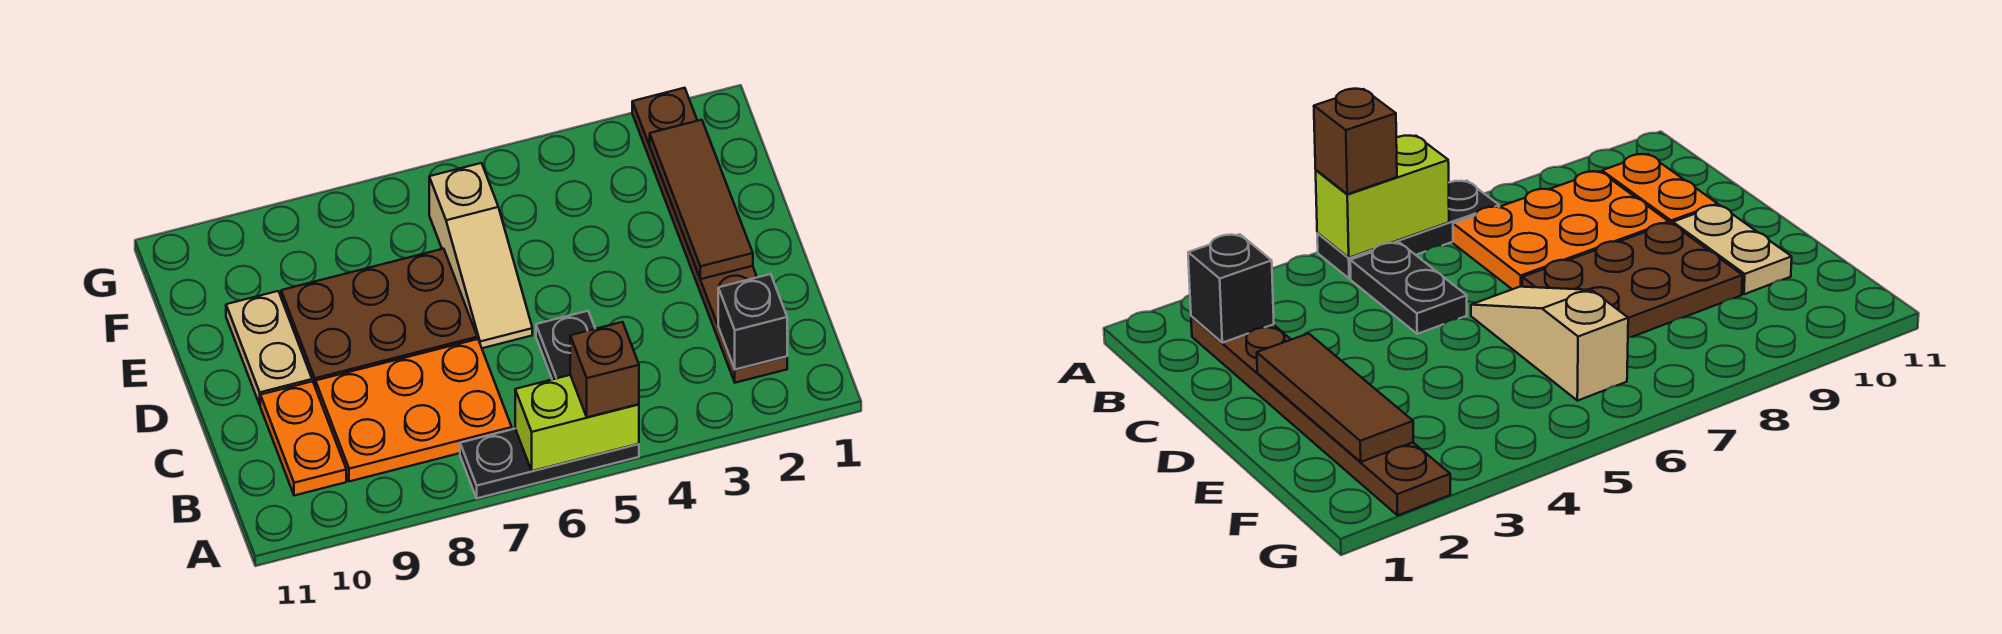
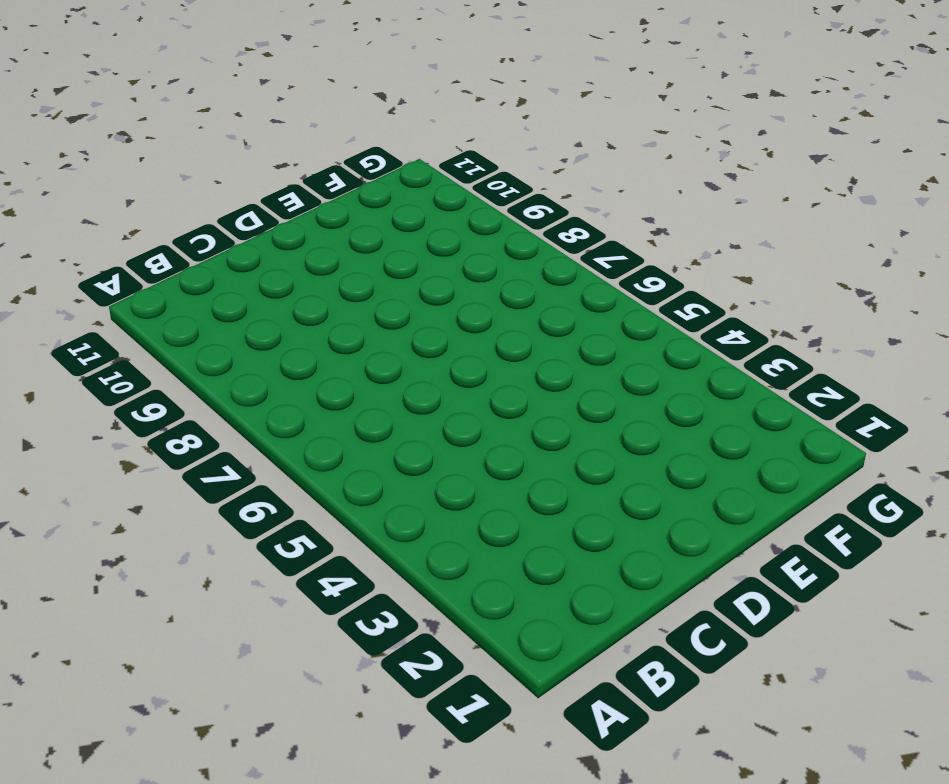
none -> black 1x3 plate [460,429,639,498]
none -> brown 1x6 plate [632,88,787,383]
none -> black 1x2 plate [536,311,595,379]

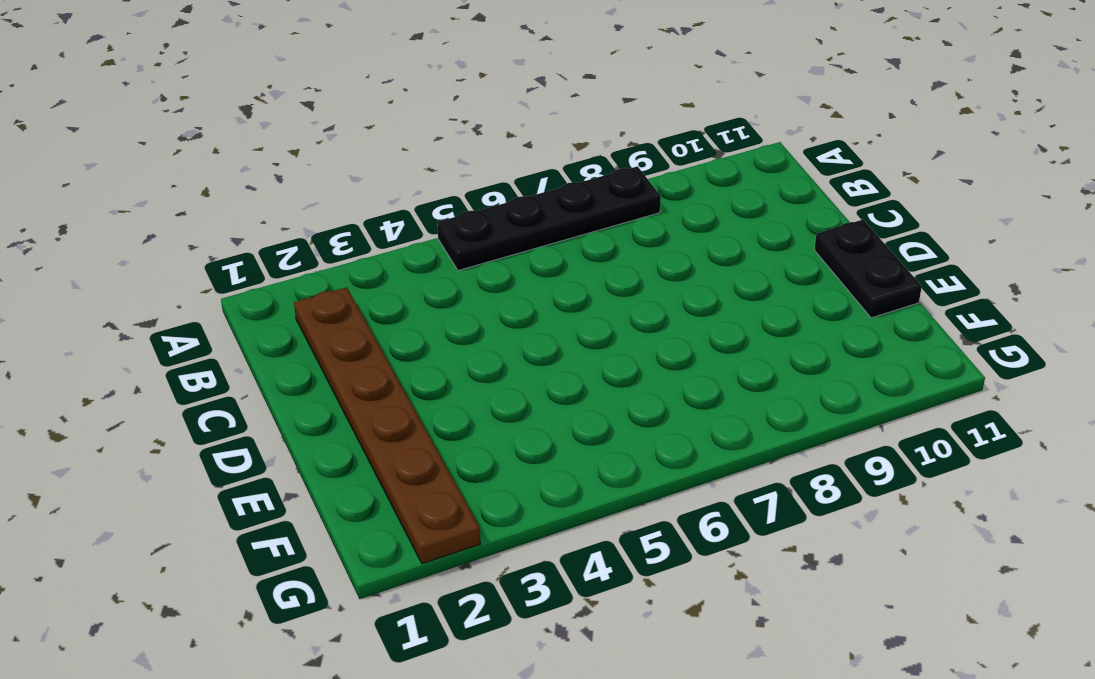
black 1x4 plate [437,166,661,271] -> black 1x3 plate [460,429,639,498]
black 1x2 plate [814,220,922,318] -> black 1x2 plate moved to [536,311,595,379]
none -> orange 2x3 plate [316,339,512,481]
none -> orange 1x2 plate [260,381,346,496]
none -> tan 1x3 slope [429,163,532,348]

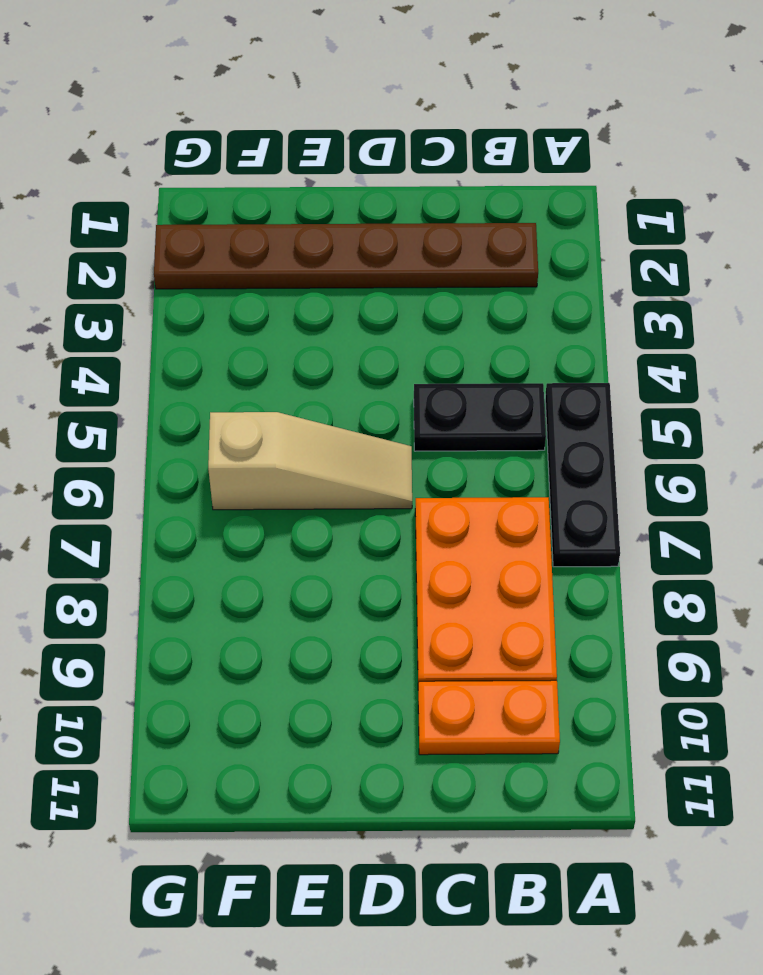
none -> brown 2x3 plate [281,249,477,388]
none -> tan 1x2 plate [226,291,312,405]
none -> lime 1x2 brick [515,375,639,471]

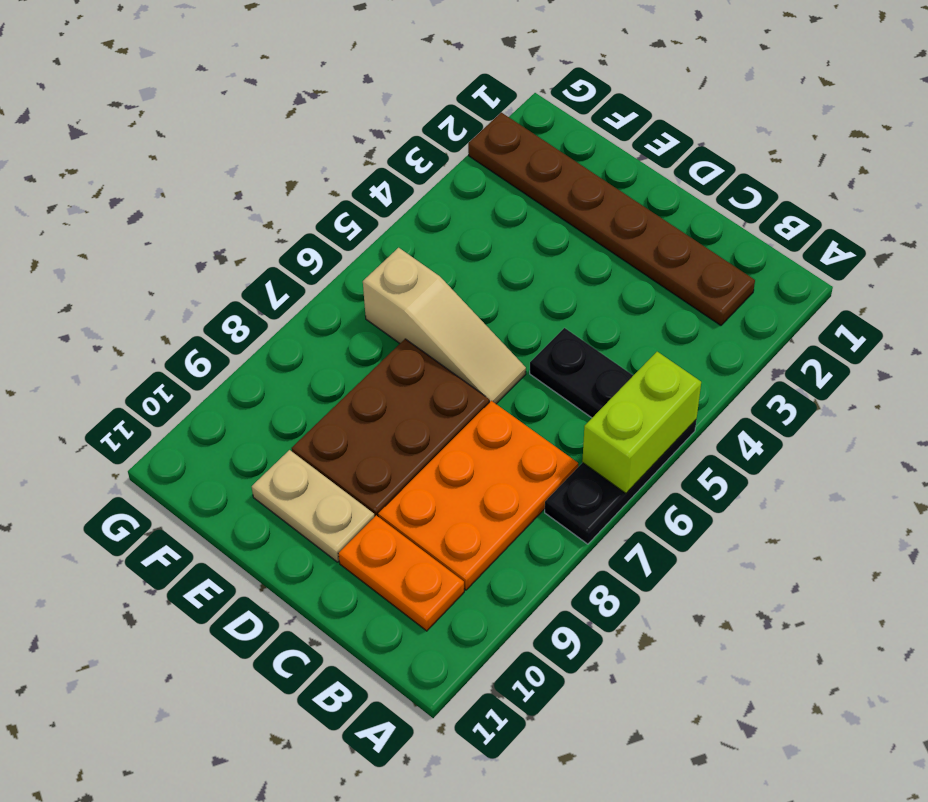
none -> black 1x1 brick [718,274,787,369]
none -> brown 1x3 tile [650,120,753,279]
none -> brown 1x1 brick [570,322,639,417]

